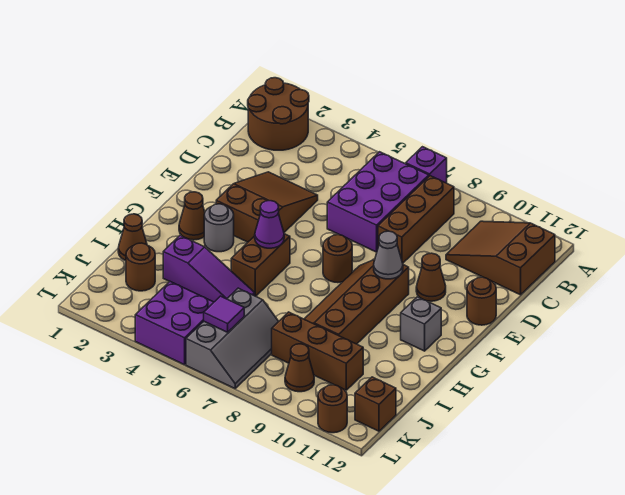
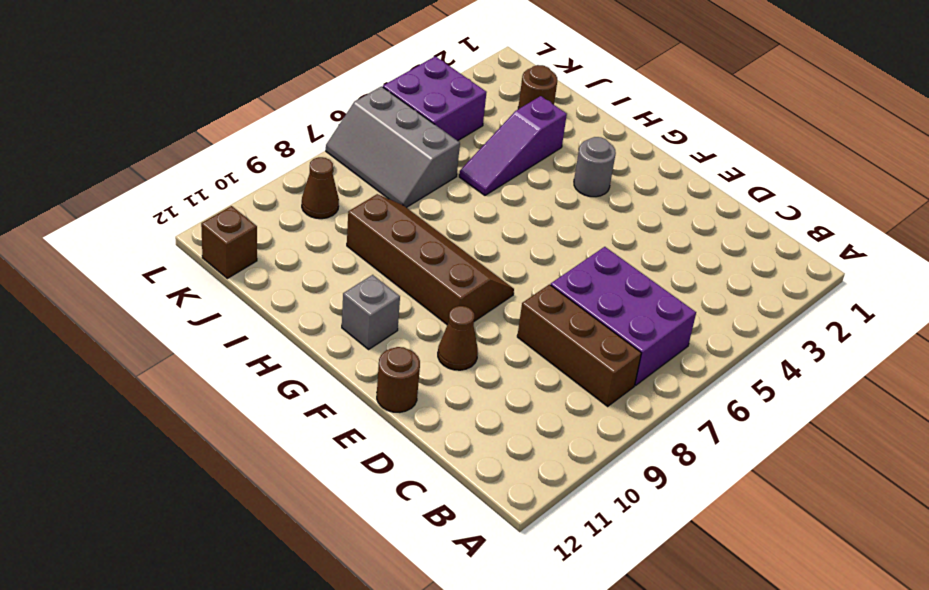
none -> brown 2x2 round brick [248,78,309,150]
none -> purple 1x1 brick [406,147,447,183]
none -> brown 2x3 slope [446,221,555,295]

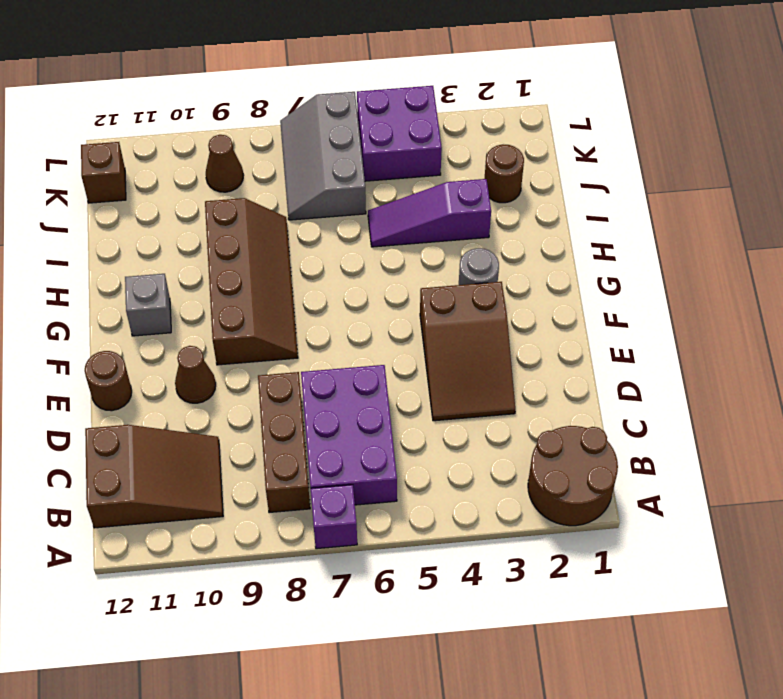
none -> brown 1x1 round brick [323,235,352,283]
none -> brown 1x1 cone [179,192,205,240]
none -> brown 1x2 brick [231,234,290,296]

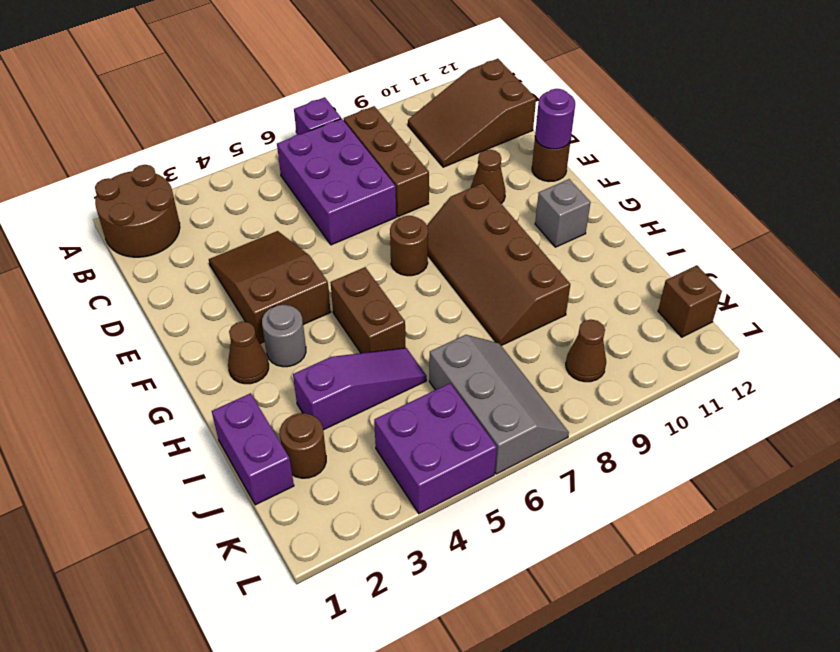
purple 1x1 round brick [535,89,575,149] -> none
purple 1x2 brick [212,393,294,505] -> brown 1x1 cone [118,214,147,261]
none -> brown 1x3 brick [272,312,363,390]
none -> brown 1x1 round brick [318,385,347,433]
none -> grey 1x1 cone [374,231,403,279]

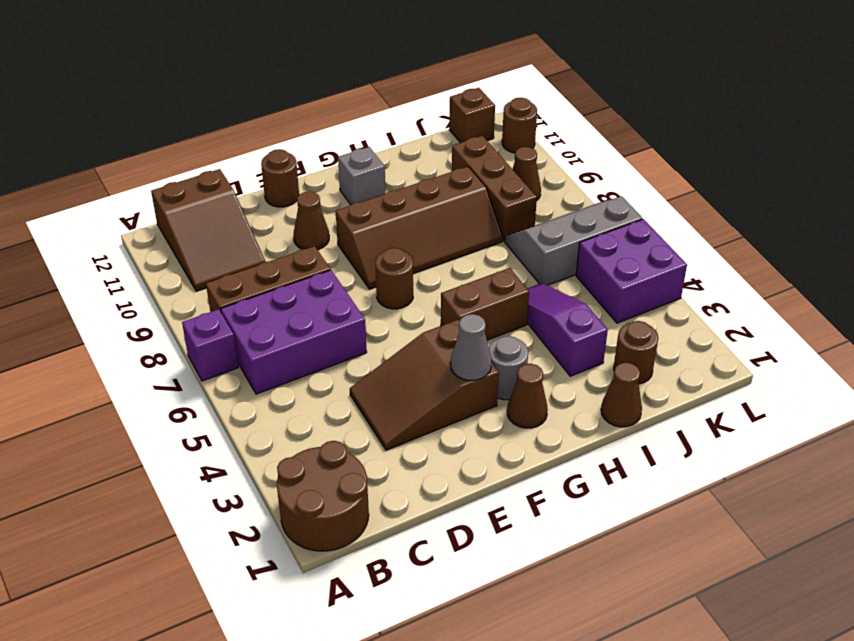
grey 1x1 cone [451,314,492,380] -> grey 1x1 cone moved to [374,231,403,279]
none -> purple 1x1 cone [255,201,284,248]
none -> purple 1x1 tile [204,296,244,332]

